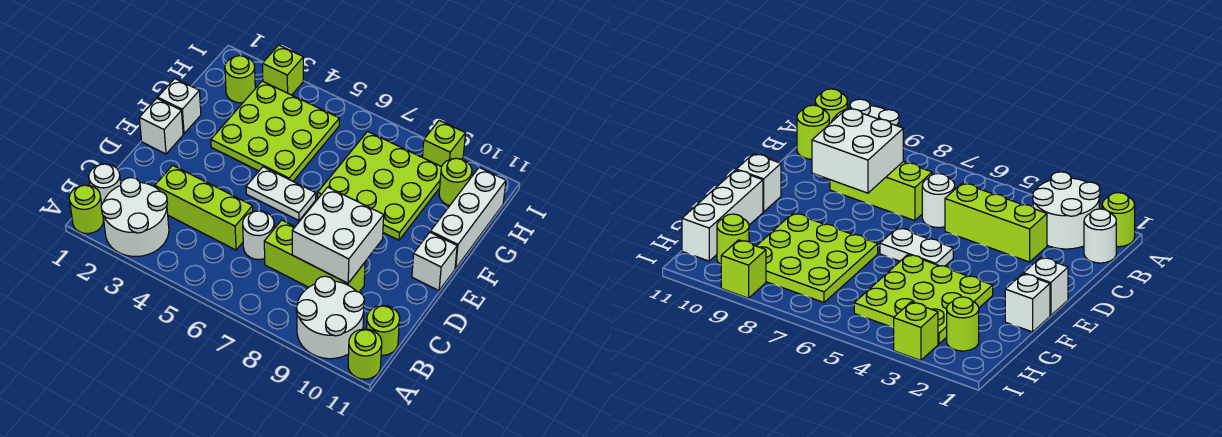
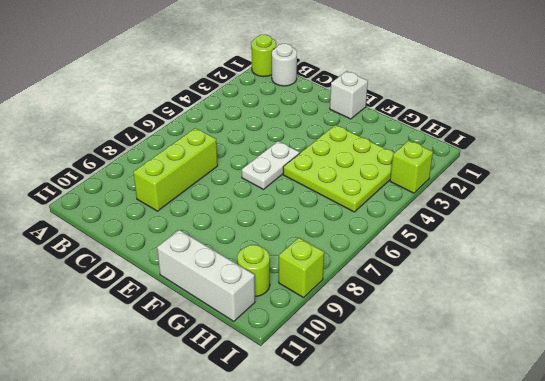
none -> white 2x2 round brick [101,178,169,256]
none -> white 2x2 round brick [296,276,364,359]
none -> lime 1x1 round brick [348,329,382,379]

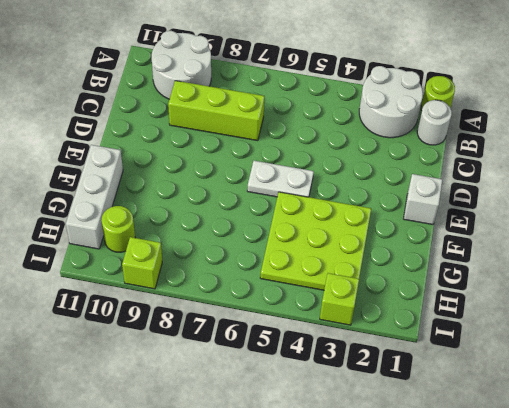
none -> lime 1x1 round brick [348,329,382,379]
none -> lime 1x1 round brick [367,305,400,355]
none -> lime 1x3 brick [155,165,253,250]

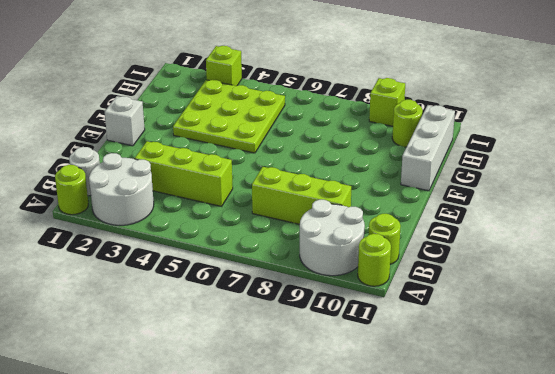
none -> white 1x1 round brick [243,211,274,260]
none -> white 1x2 plate [246,167,316,220]
none -> white 1x1 brick [412,232,457,291]

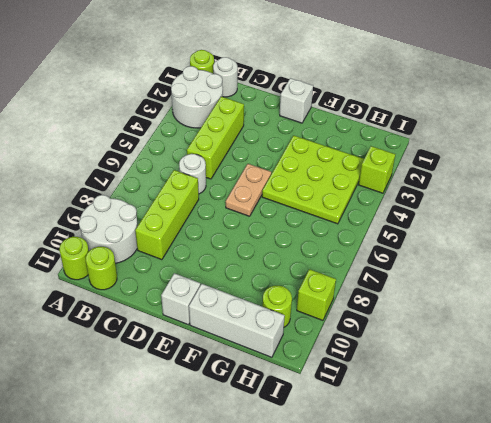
tan 1x2 plate [226,164,271,216] -> white 1x2 plate [246,167,316,220]
none -> white 1x1 brick [158,79,201,134]
none -> lime 3x3 plate [318,132,441,240]
none -> lime 1x1 round brick [225,56,255,103]

